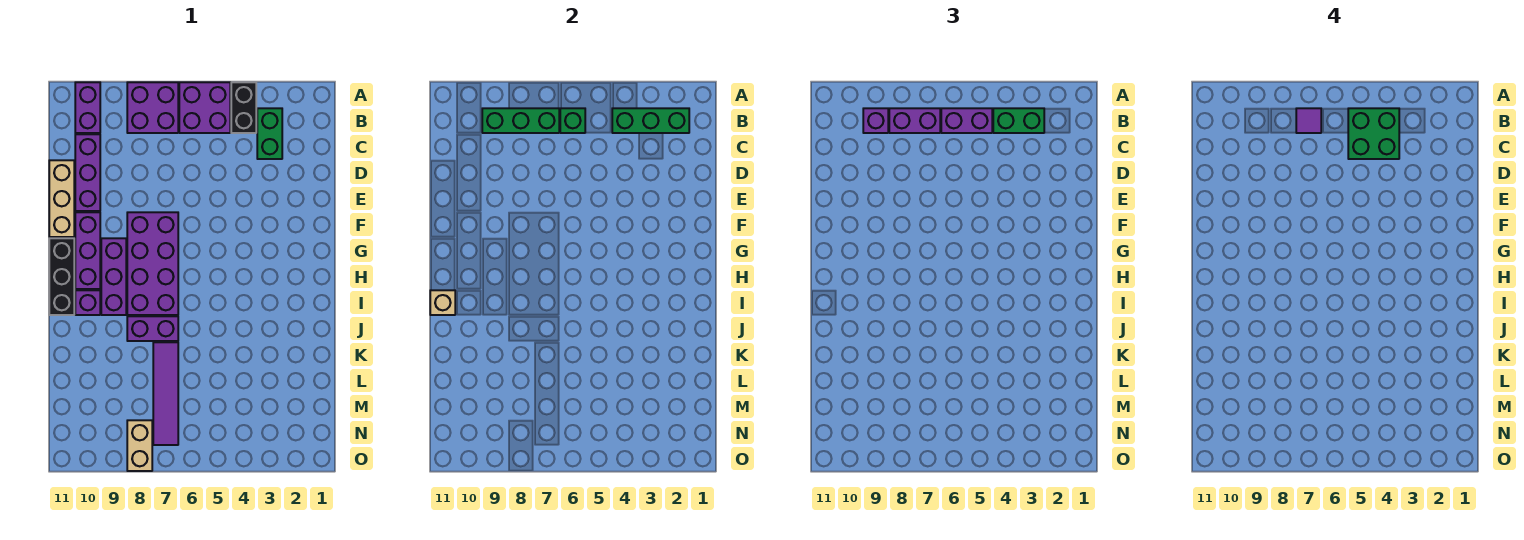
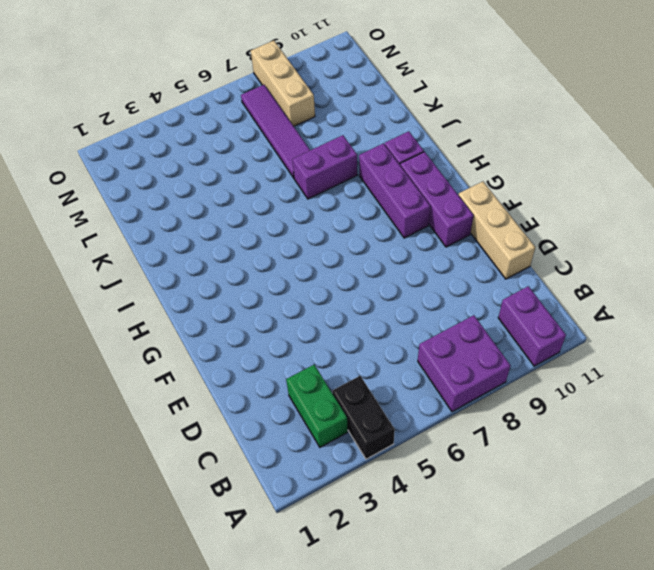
tan 1x3 brick [251,41,315,126] -> tan 1x2 brick [127,420,152,471]
none -> purple 2x2 brick [179,82,230,133]
none -> purple 1x3 brick [75,134,100,211]
none -> purple 2x4 brick [127,212,178,315]

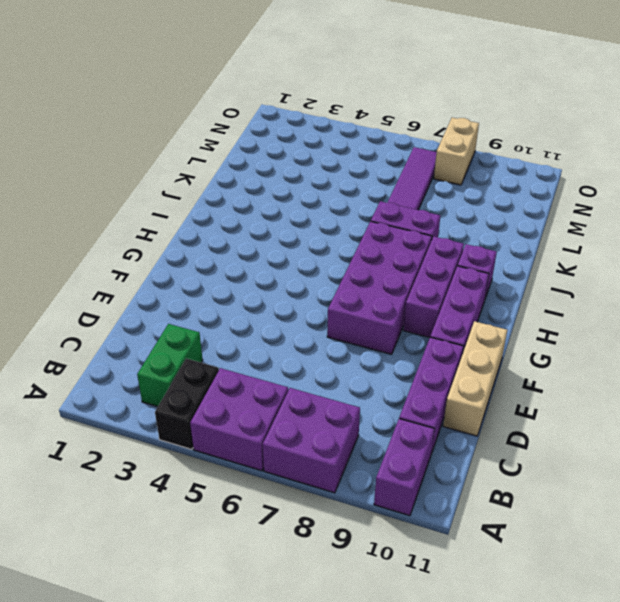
none -> black 1x3 brick [49,238,74,315]
none -> green 1x3 brick [612,108,689,133]
none -> green 1x1 brick [560,108,585,133]

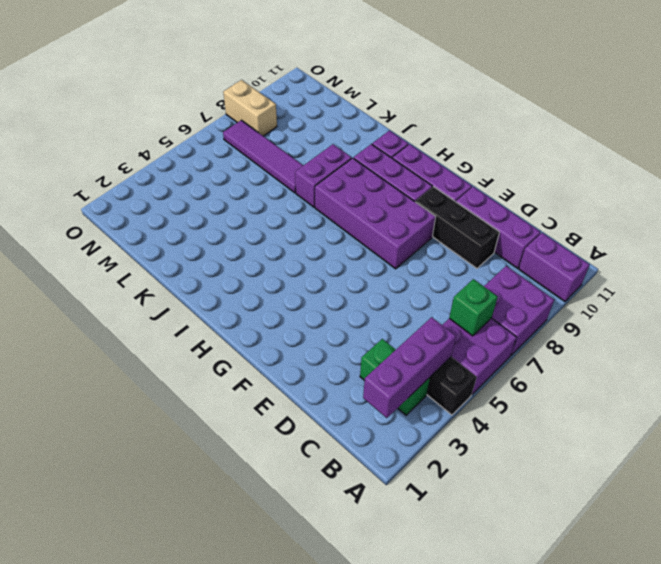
purple 1x3 brick [363,317,456,418] -> green 1x3 brick [612,108,689,133]
black 1x3 brick [416,187,499,268] -> black 1x3 brick moved to [49,238,74,315]
none -> tan 1x3 brick [49,160,74,237]
none -> green 1x3 brick [482,108,559,133]
none -> tan 1x1 brick [430,290,455,315]

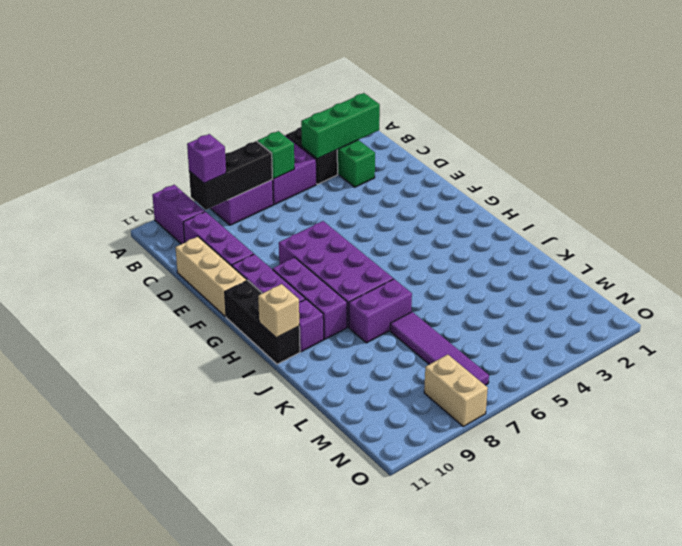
black 1x3 brick [189,141,272,210] -> green 1x3 brick [482,108,559,133]
none -> green 1x2 brick [993,108,1044,133]
none -> purple 1x2 brick [941,108,992,133]
none -> purple 1x2 brick [889,108,940,133]

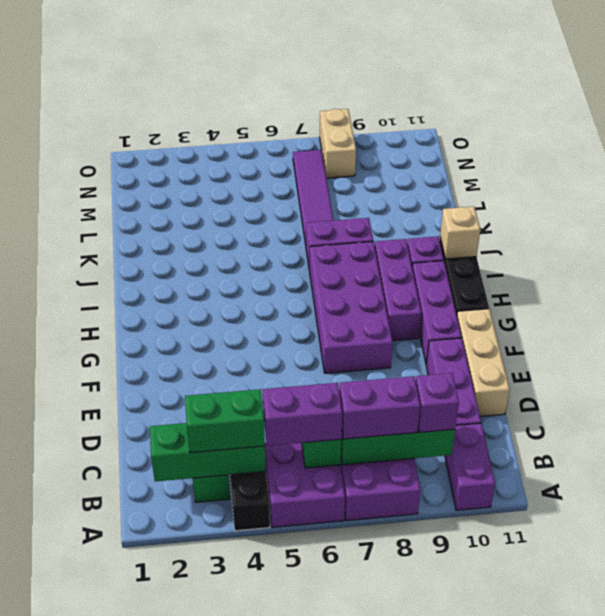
none -> green 2x2 brick [1348,108,1399,159]
none -> purple 1x1 tile [1296,108,1321,133]

